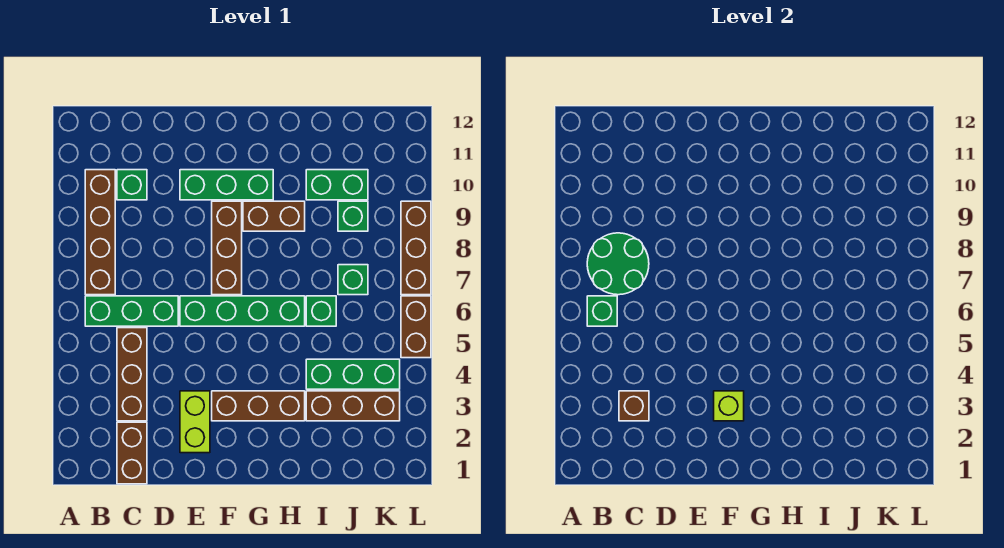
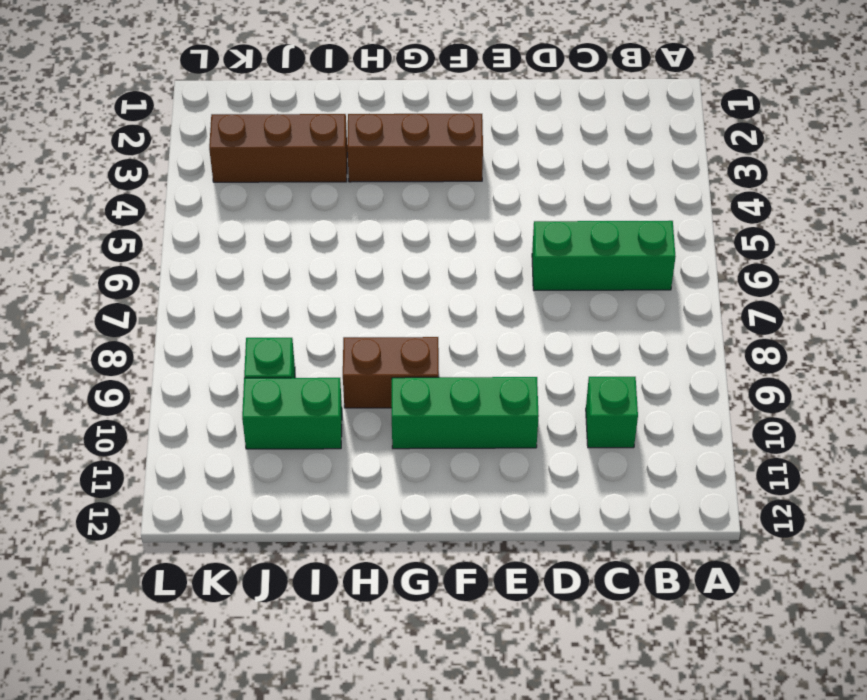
none -> brown 1x4 brick [85,170,115,295]
none -> brown 1x2 brick [117,422,147,484]
none -> brown 1x3 brick [117,328,147,421]

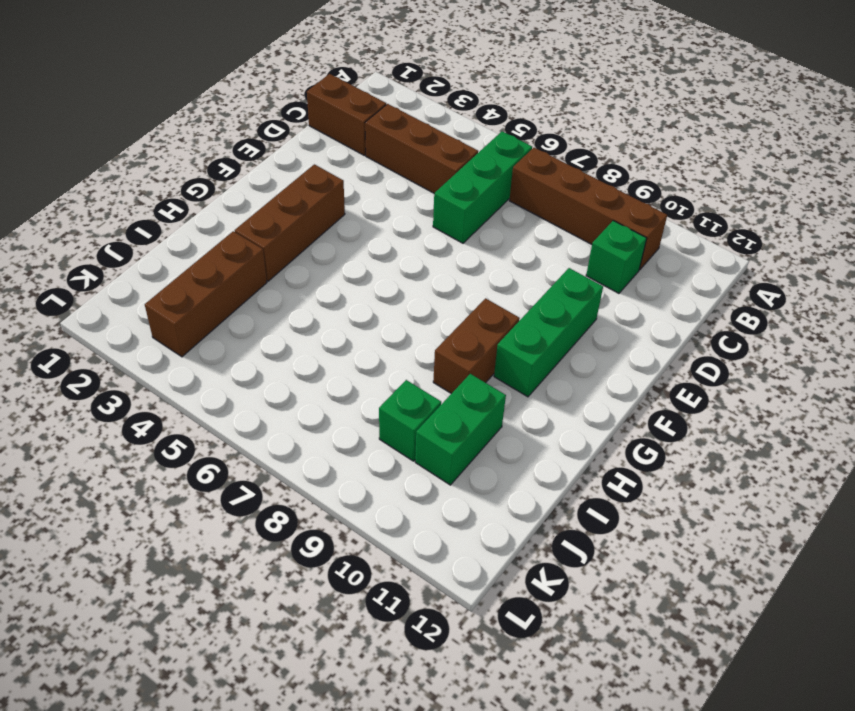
none -> lime 1x2 brick [180,391,210,453]
none -> green 1x4 brick [180,296,305,326]
none -> brown 1x3 brick [212,201,242,295]

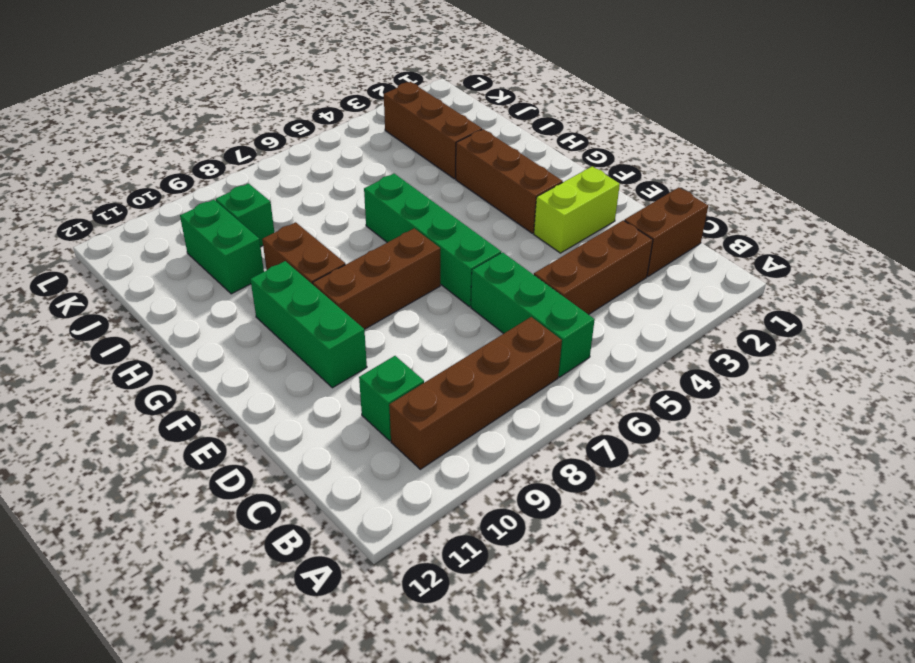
none -> green 1x3 brick [306,359,400,389]
none -> green 1x1 brick [306,296,336,326]
none -> green 1x1 brick [338,265,368,295]

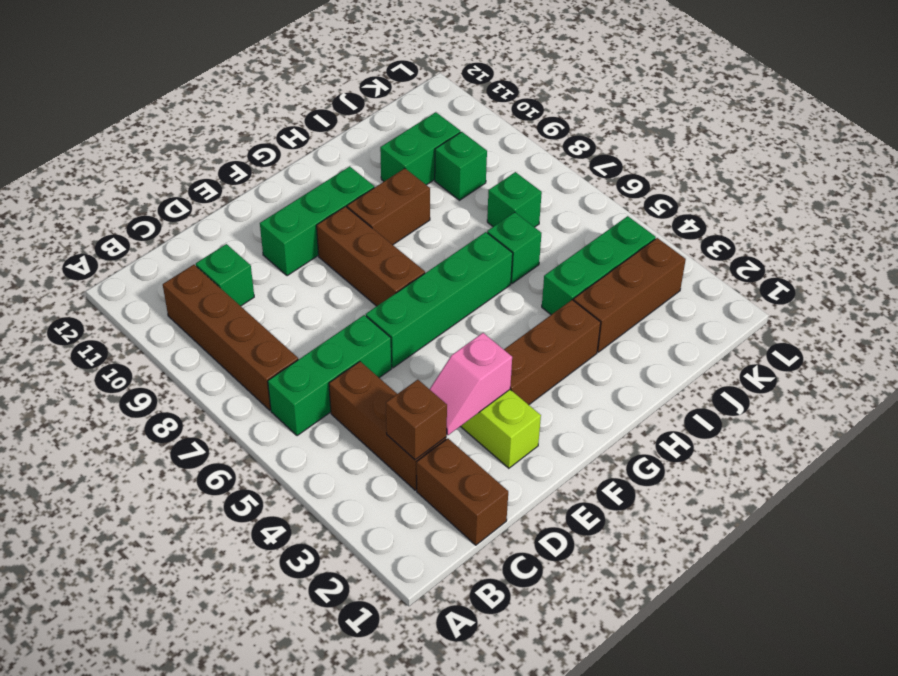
pink 1x2 slope [430,333,512,435] -> none
none -> brown 1x2 brick [401,296,431,358]
none -> brown 1x3 brick [401,201,431,295]
none -> green 1x1 brick [587,296,617,326]

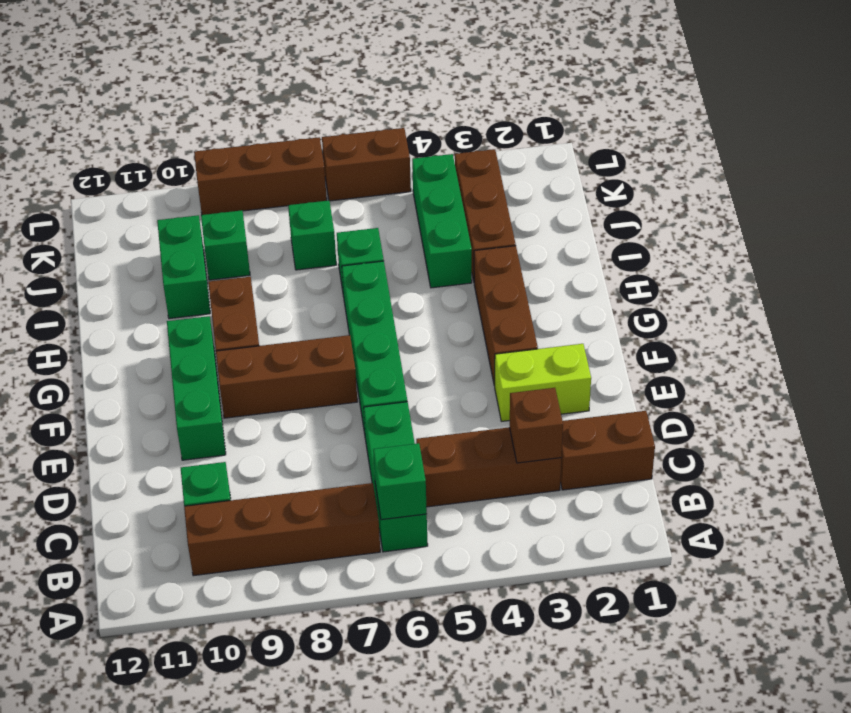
none -> green 2x2 round brick [587,233,649,295]
none -> lime 1x1 brick [714,391,744,421]

